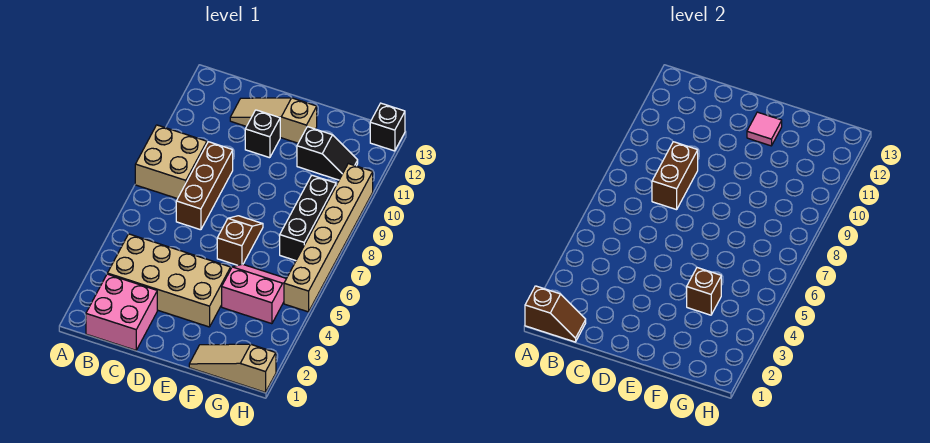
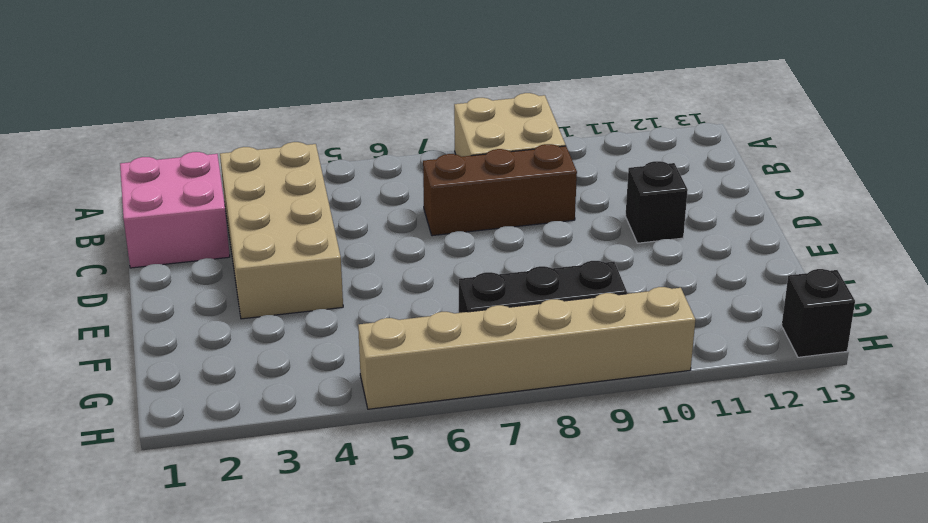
none -> tan 1x3 slope [230,98,317,143]
none -> brown 1x2 slope [217,216,263,265]
none -> tan 1x3 slope [189,344,276,392]

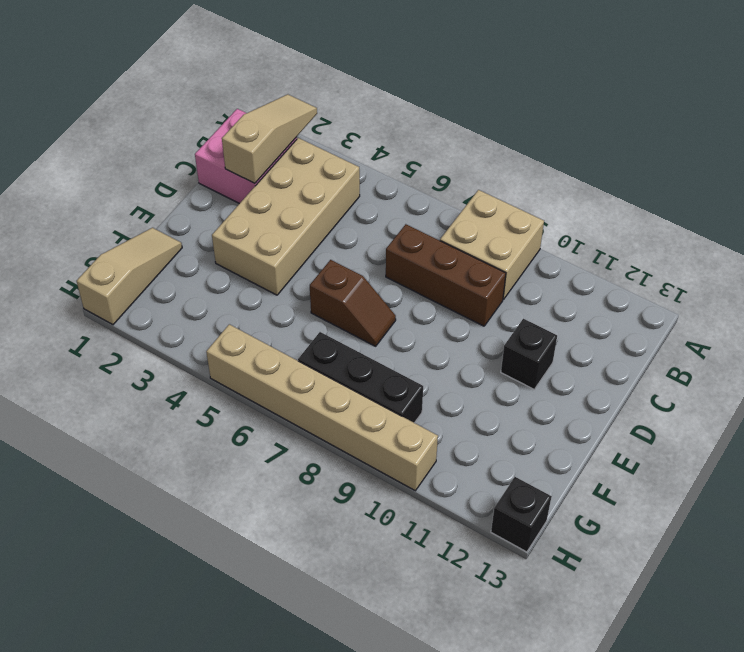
tan 1x3 slope [222,94,317,183] -> tan 1x3 slope moved to [230,98,317,143]
none -> pink 2x2 slope [222,264,286,324]
none -> black 1x2 slope [297,127,358,180]
none -> brown 1x2 slope [525,286,586,342]

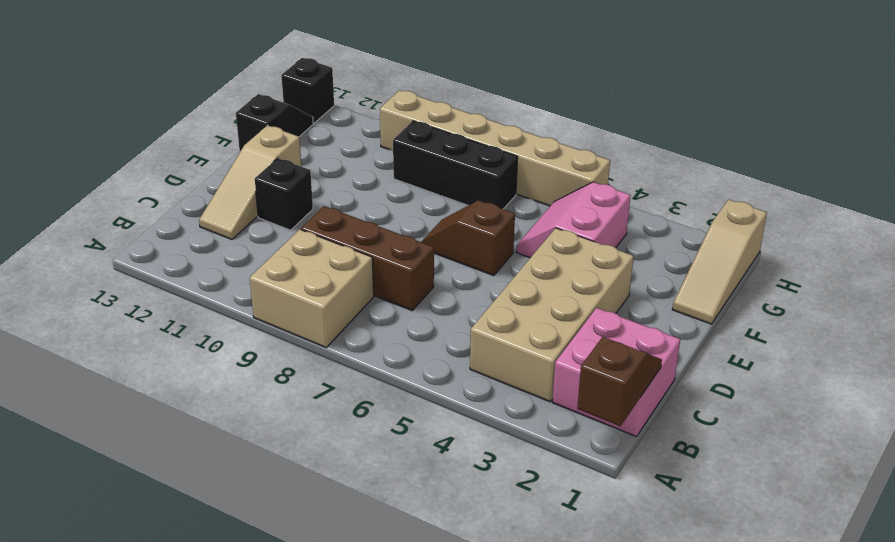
black 1x2 slope [236,94,313,151] -> black 1x2 slope moved to [297,127,358,180]
none -> brown 1x2 brick [652,142,698,210]
none -> pink 1x1 tile [747,112,782,146]
none -> brown 1x1 brick [687,268,721,315]

